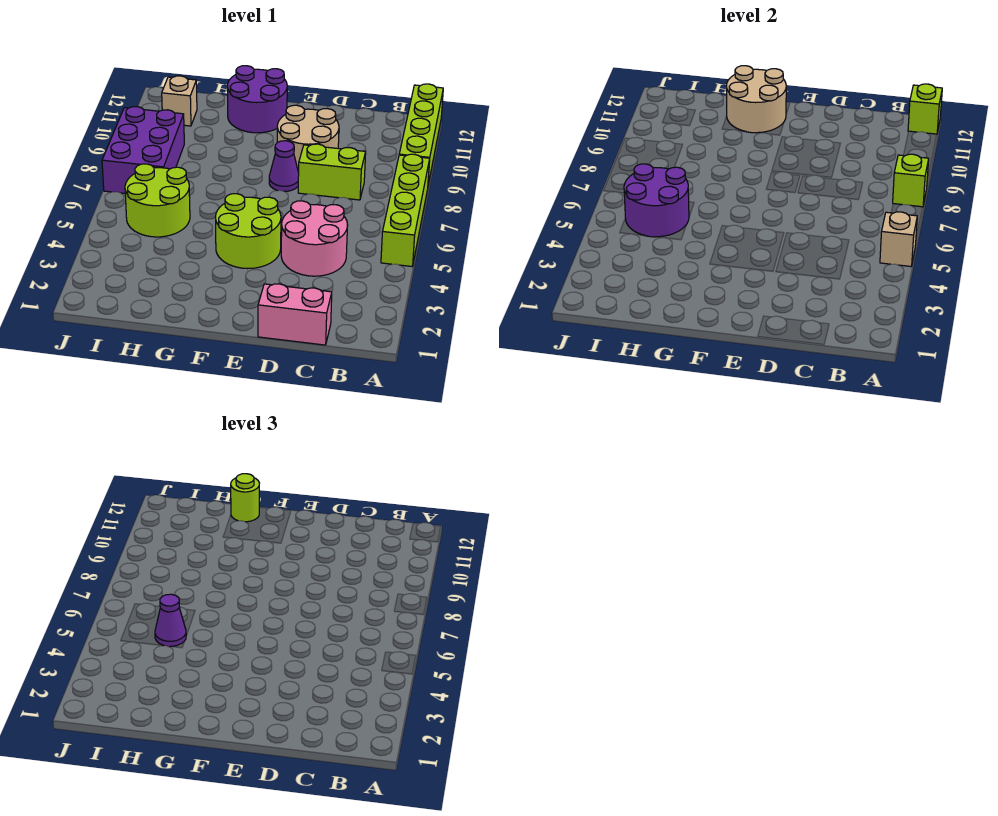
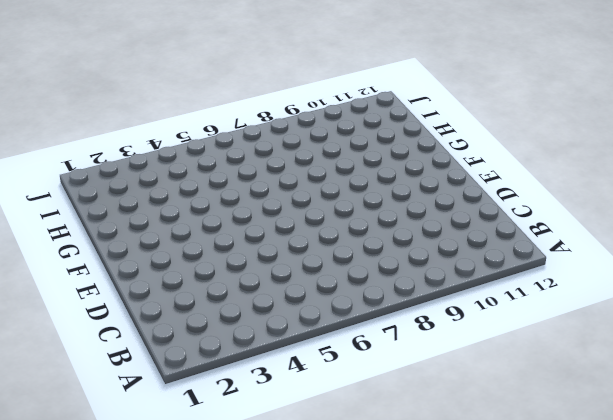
none -> lime 1x4 brick [381,154,430,266]
none -> lime 1x4 brick [399,84,443,185]
none -> pink 1x2 brick [258,284,332,345]

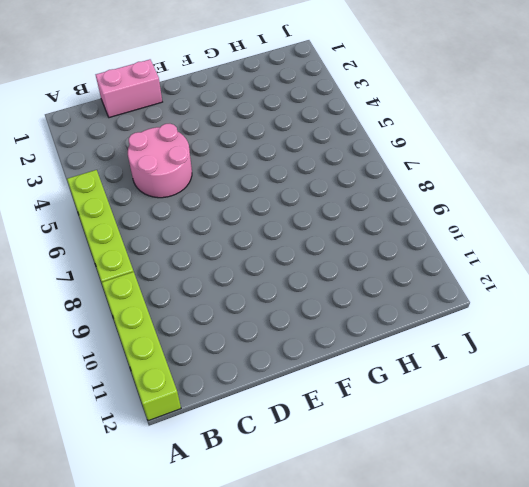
none -> lime 1x2 brick [298,144,366,200]
none -> tan 2x2 round brick [277,105,339,173]
none -> lime 2x2 round brick [215,194,281,269]

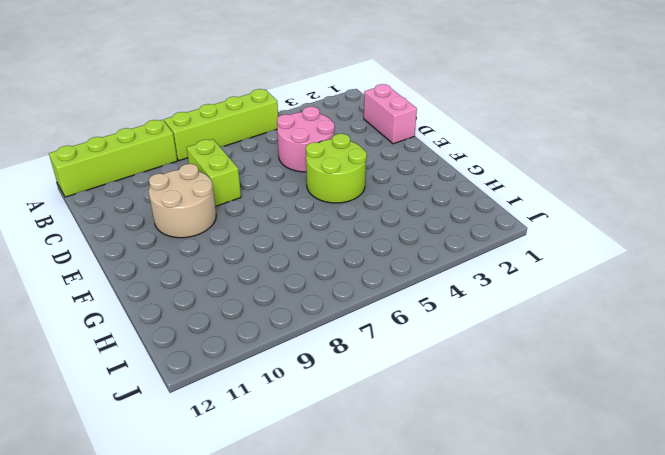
none -> purple 1x1 cone [269,141,299,191]
none -> purple 2x2 round brick [227,66,287,133]
none -> lime 2x2 round brick [125,164,190,237]

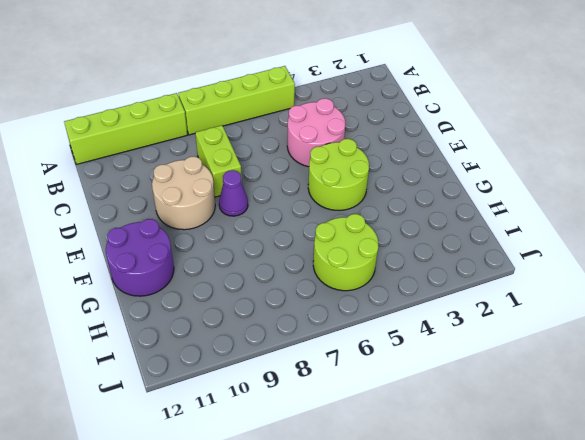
none -> pink 1x2 brick [258,284,332,345]
none -> purple 2x3 brick [102,107,184,193]
none -> tan 1x1 brick [162,76,197,126]

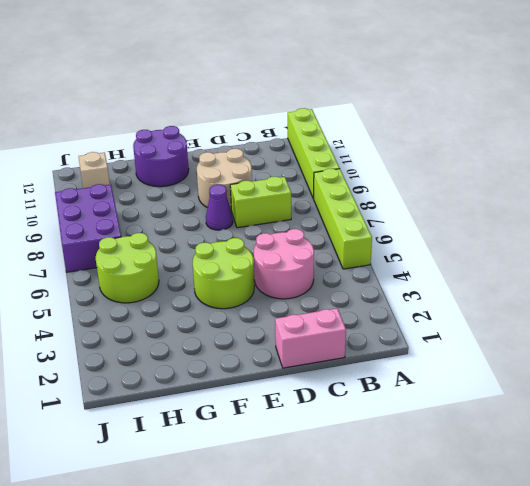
none -> tan 1x1 brick [880,212,917,266]
none -> lime 1x1 brick [893,154,929,207]
none -> lime 1x1 brick [908,84,942,134]

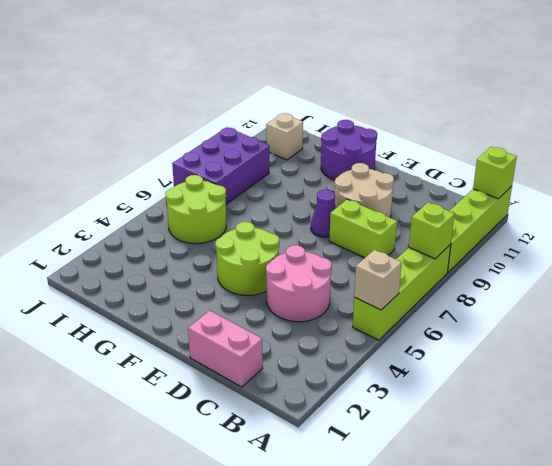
none -> tan 2x2 round brick [726,66,786,133]
none -> purple 2x2 round brick [624,164,689,237]
none -> lime 1x1 round brick [231,474,259,522]

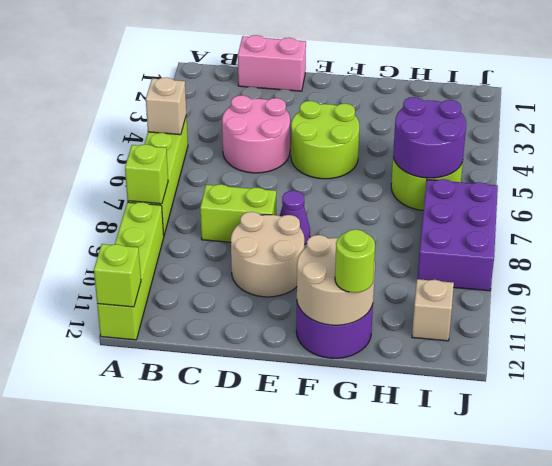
none -> purple 1x1 cone [155,594,186,647]

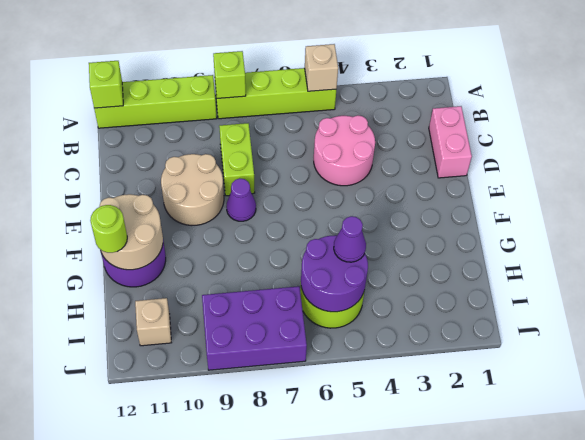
none -> lime 2x2 round brick [215,194,281,269]

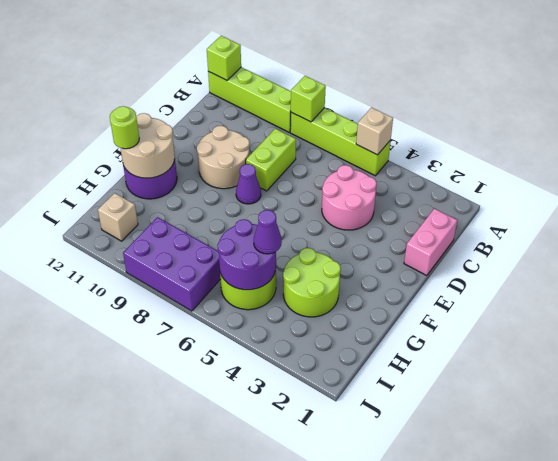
lime 2x2 round brick [283,248,341,317] -> lime 2x2 round brick moved to [215,194,281,269]

